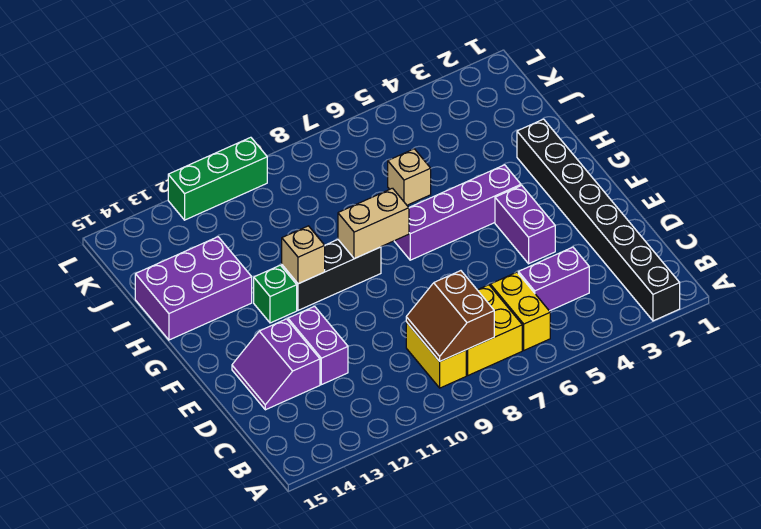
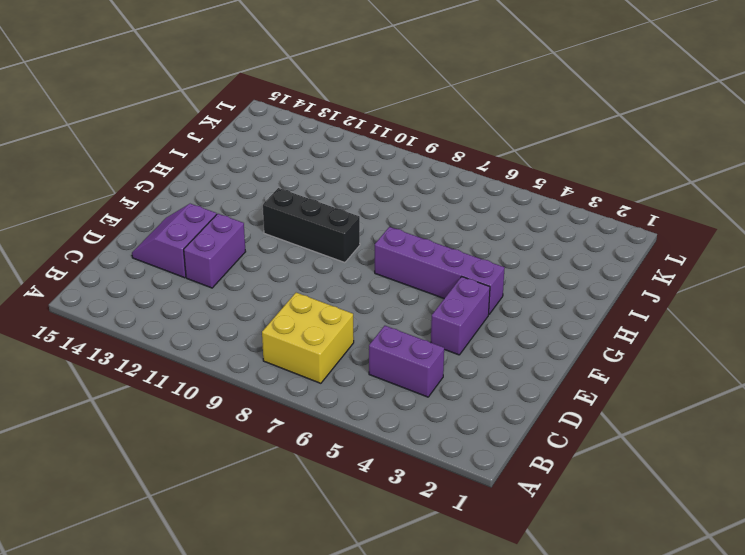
none -> black 1x8 brick [517,119,680,321]
none -> yellow 1x2 brick [490,272,550,350]
none -> yellow 1x2 brick [406,322,466,388]

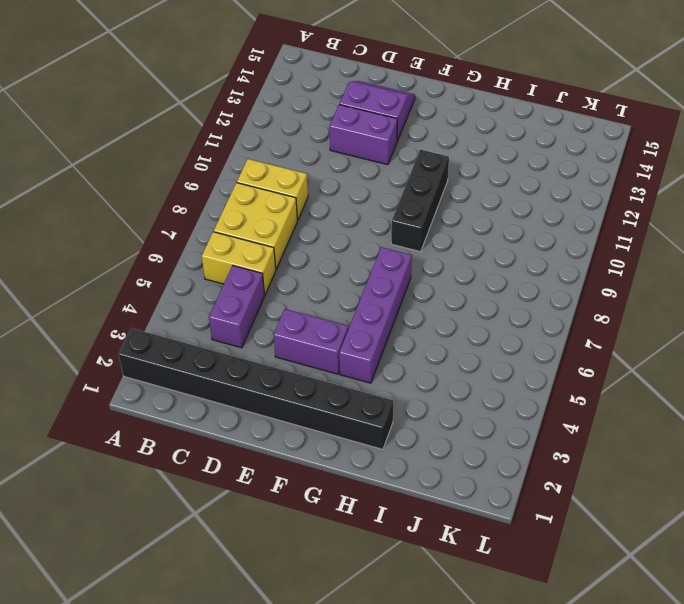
none -> green 1x1 brick [254,265,297,323]
none -> purple 2x3 brick [135,237,252,340]
none -> tan 1x1 brick [388,149,431,205]

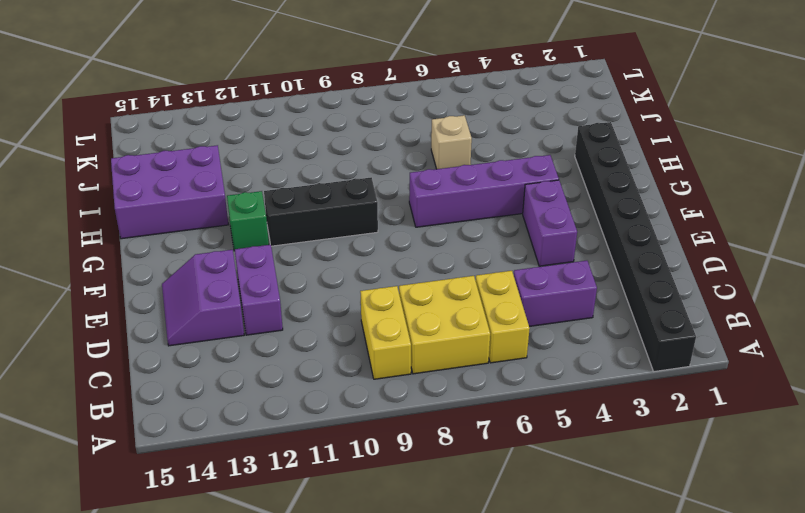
none -> green 1x3 brick [168,137,267,220]
none -> brown 2x2 slope [406,271,494,361]
none -> tan 1x2 brick [338,188,409,259]

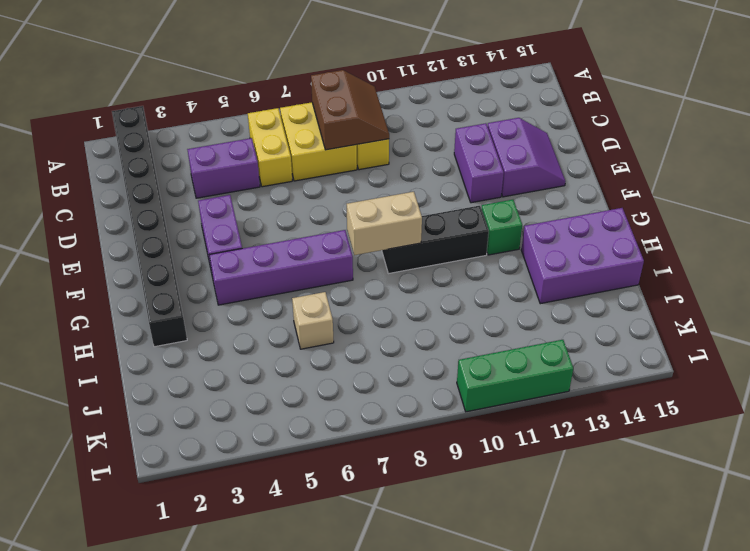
none -> tan 1x1 brick [282,226,325,284]

